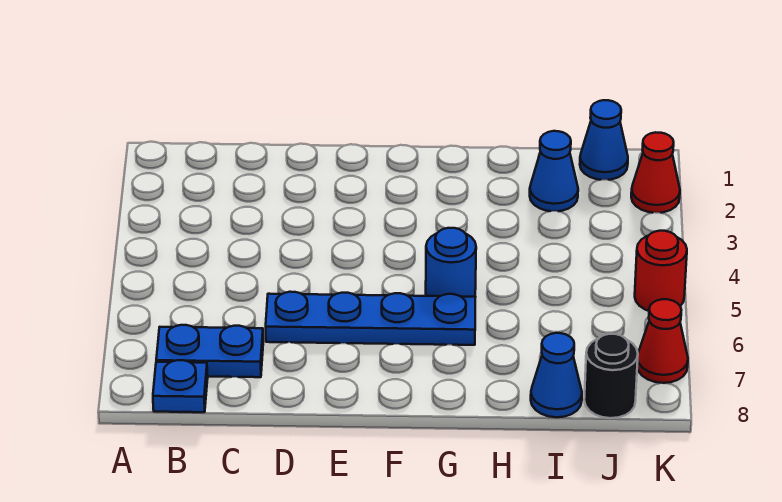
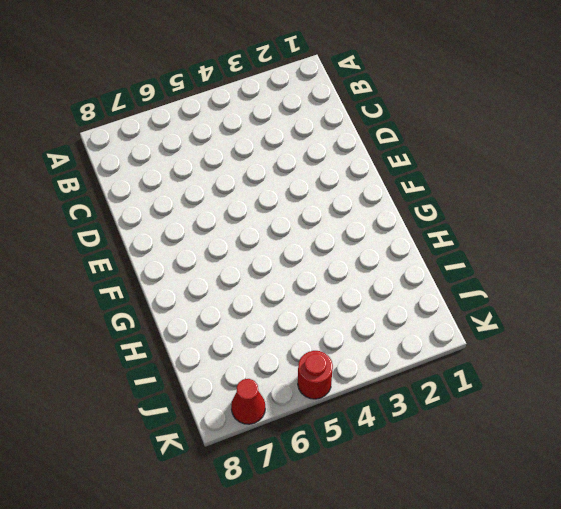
none -> blue 1x2 plate [156,325,263,377]
none -> blue 1x1 plate [153,360,208,412]

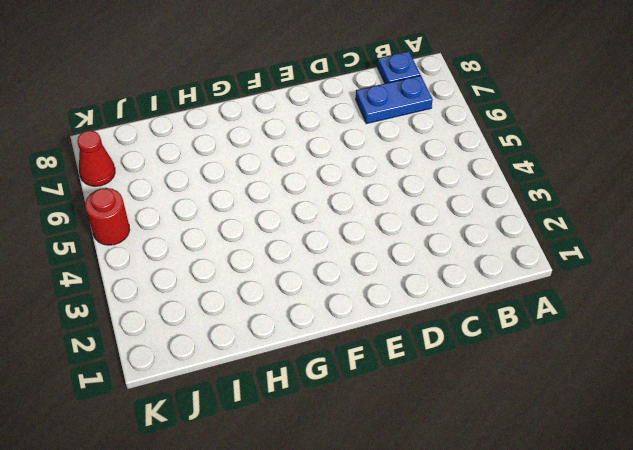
none -> blue 1x4 plate [266,292,475,345]
none -> blue 1x1 round brick [426,228,476,297]

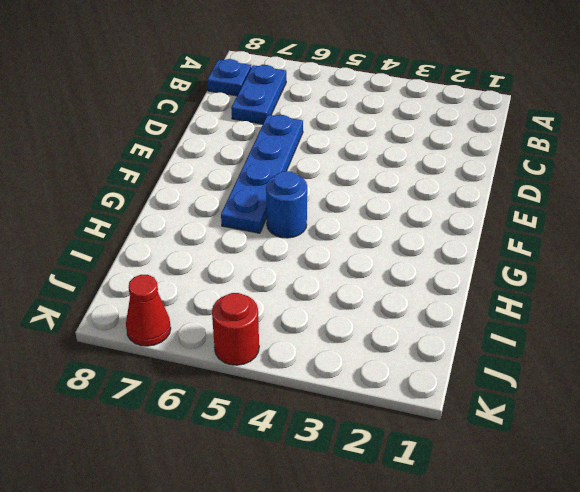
none -> blue 1x1 cone [530,131,578,211]
none -> blue 1x1 cone [531,333,582,417]

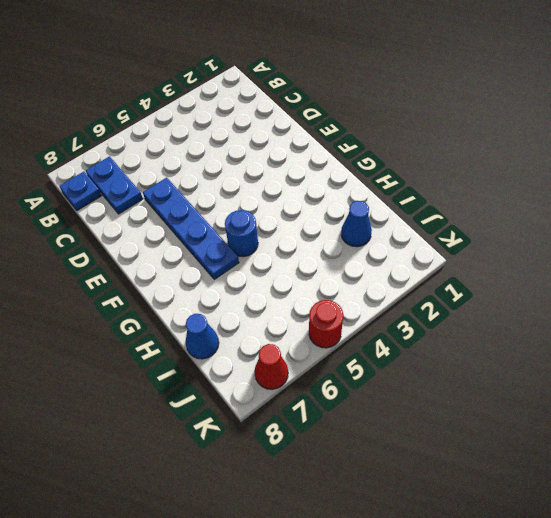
none -> blue 1x1 cone [580,100,628,180]
none -> black 1x1 round brick [584,334,638,418]

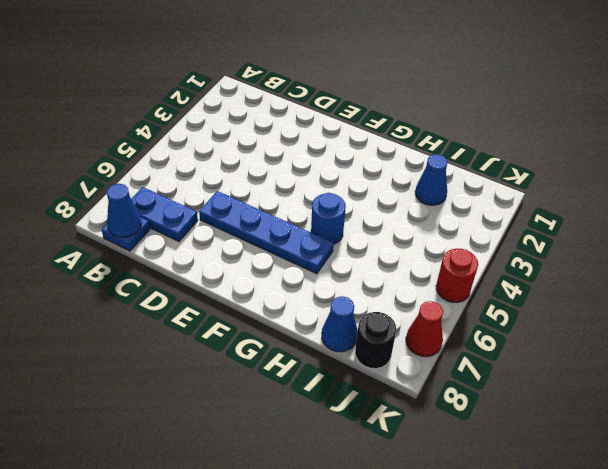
blue 1x1 cone [107,184,142,237] -> blue 1x1 cone moved to [580,100,628,180]
none -> red 1x1 cone [631,132,680,213]

